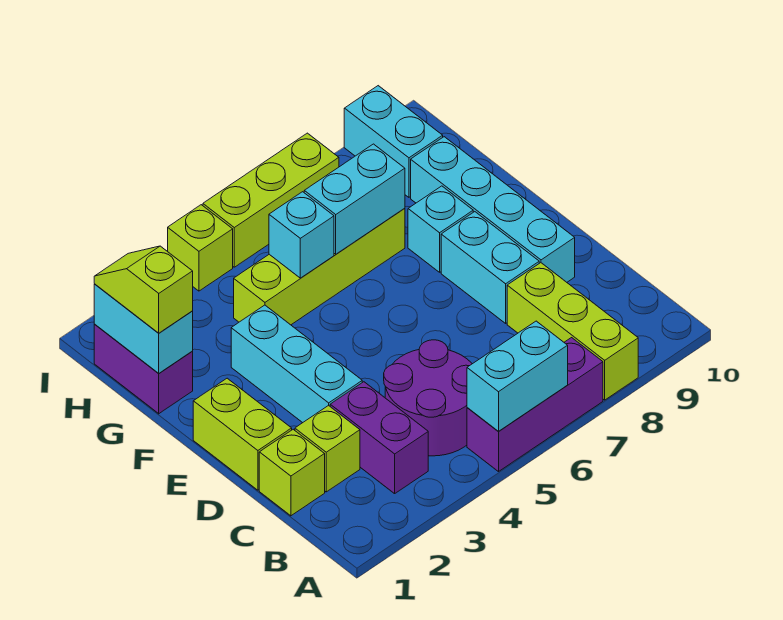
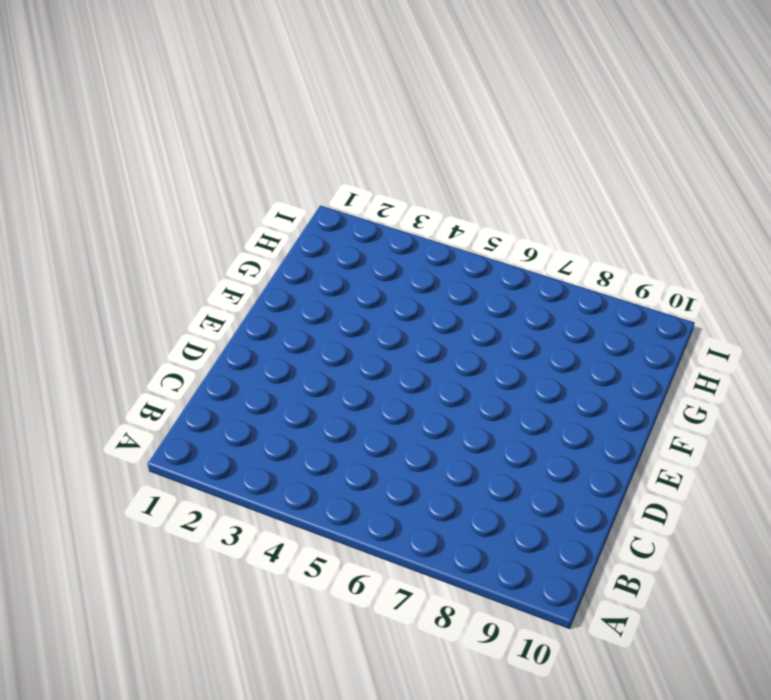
none -> purple 1x3 brick [467,338,603,472]
none -> lime 1x3 brick [507,263,638,400]
none -> purple 1x2 brick [330,382,428,494]

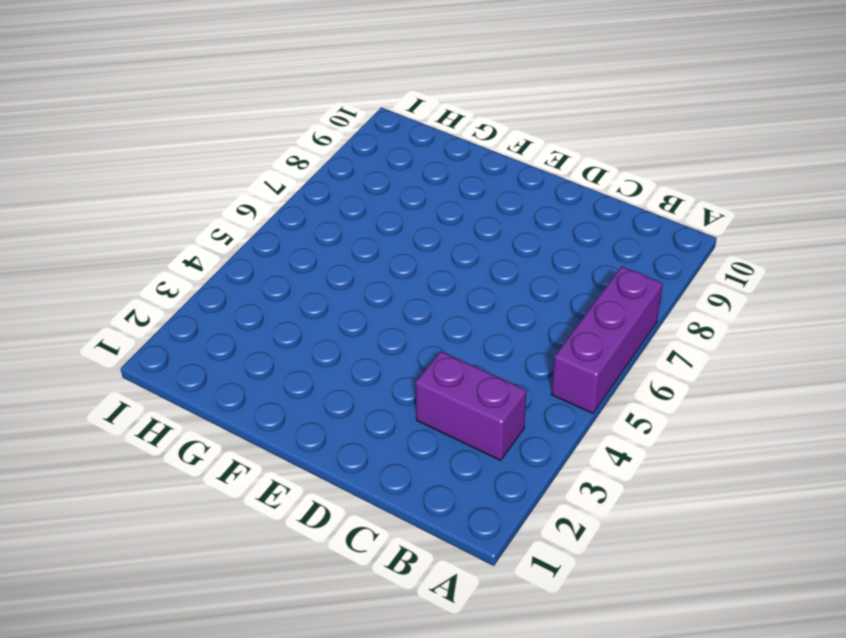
none -> lime 1x3 brick [507,263,638,400]
none -> purple 2x2 round brick [384,340,472,456]
none -> lime 1x1 brick [259,429,325,516]

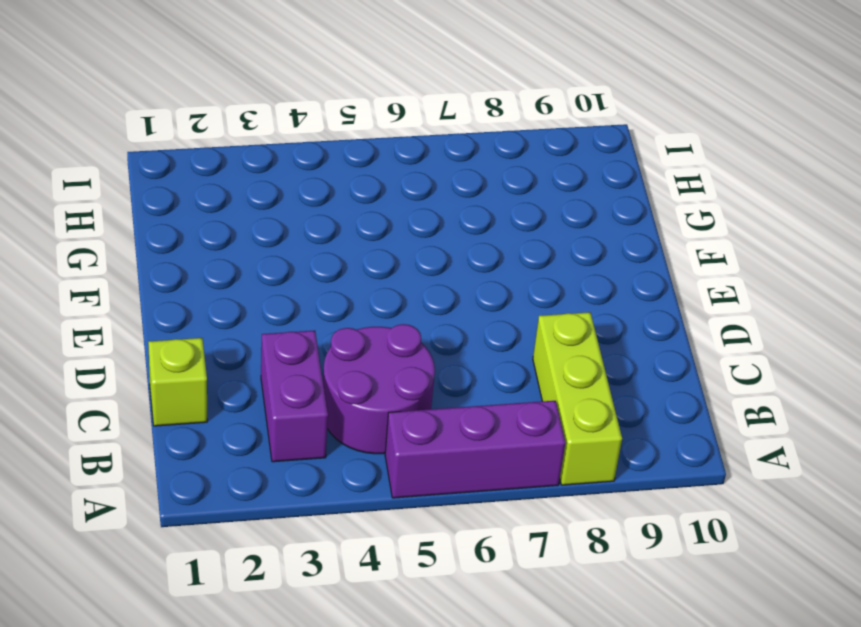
none -> lime 1x1 brick [295,405,360,492]
none -> lime 1x2 brick [193,378,292,490]
none -> cyan 1x3 brick [231,305,362,423]

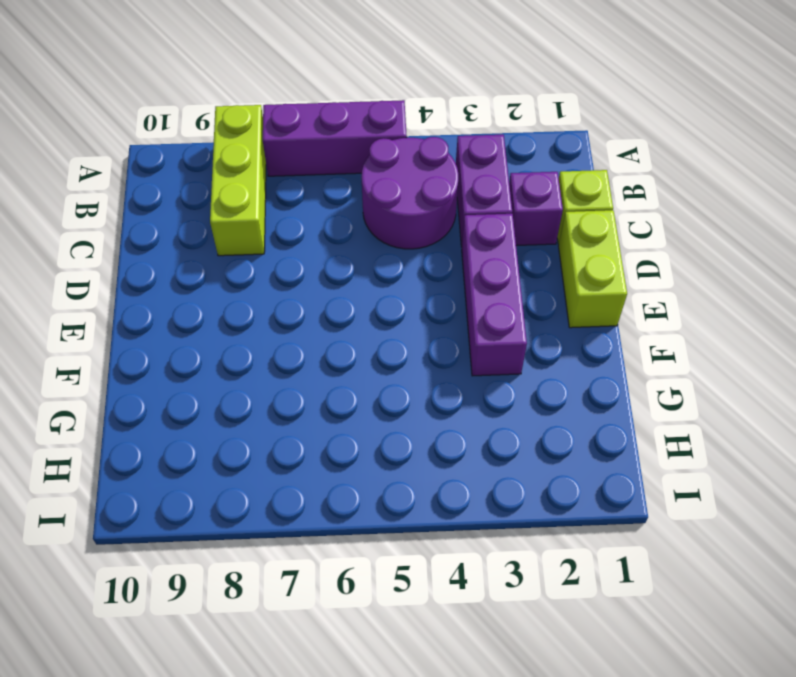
purple 1x1 brick [509,172,563,246] -> lime 1x1 brick [295,405,360,492]
purple 1x3 brick [462,214,527,376] -> cyan 1x3 brick [231,305,362,423]
none -> cyan 1x2 brick [441,212,539,323]
none -> cyan 1x4 brick [411,137,575,282]
none -> cyan 1x1 brick [408,186,473,272]

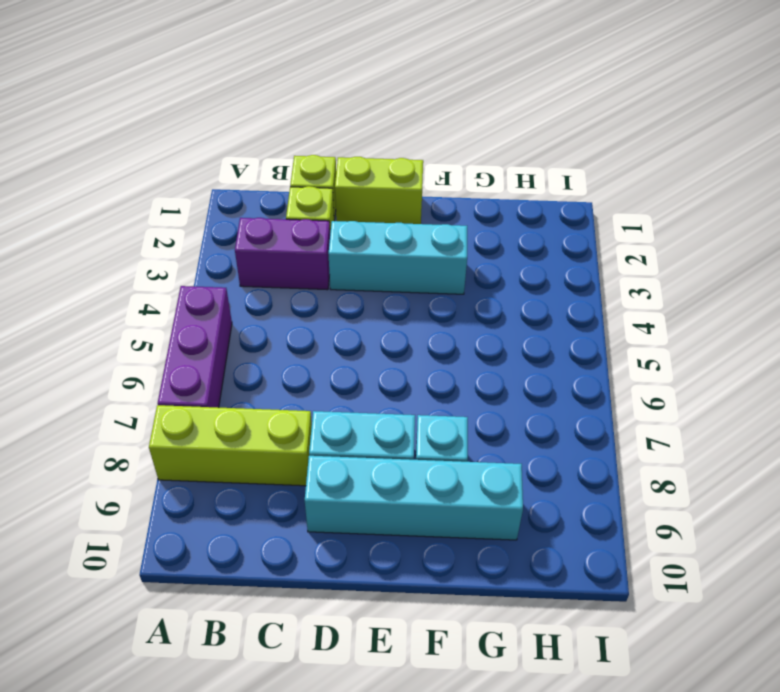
none -> purple 2x2 round brick [384,340,472,456]
none -> purple 1x2 brick [94,324,193,414]
none -> lime 1x4 brick [234,208,405,325]

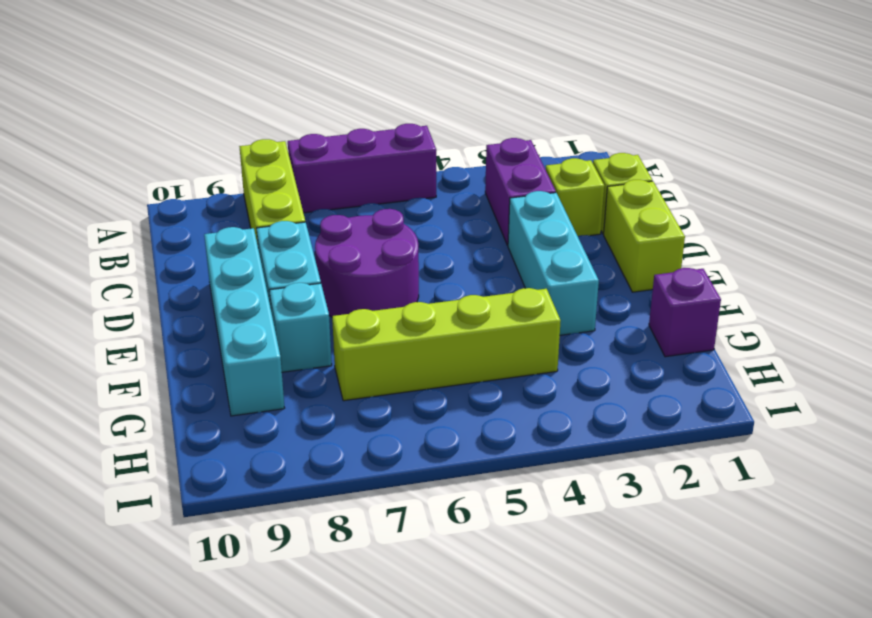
purple 2x2 round brick [315,209,419,317] -> purple 2x2 round brick moved to [384,340,472,456]
purple 1x1 brick [649,268,721,357] -> purple 1x2 brick [94,324,193,414]
none -> cyan 1x2 brick [344,86,443,197]
none -> lime 1x1 brick [168,205,233,291]
none -> lime 1x3 brick [203,133,339,267]

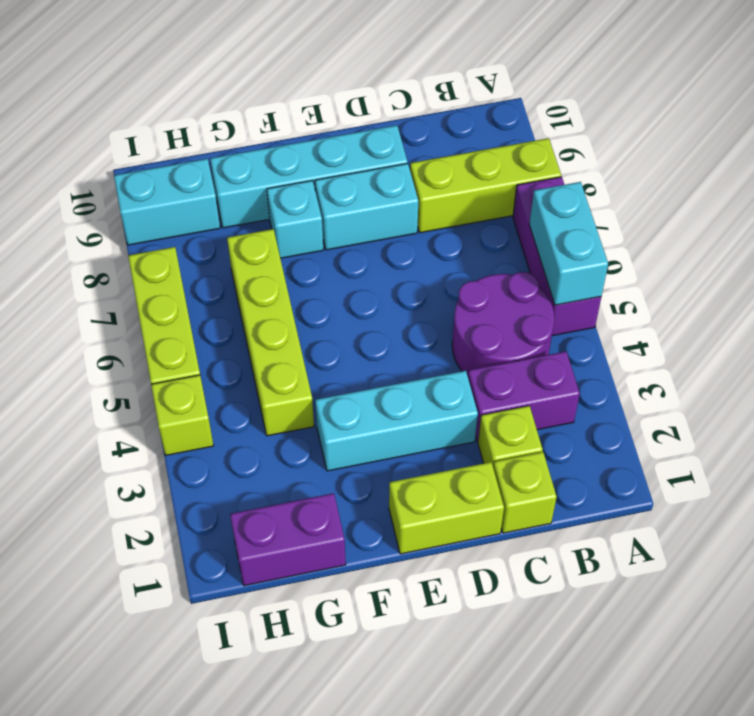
none -> cyan 1x2 brick [94,284,193,373]
none -> cyan 1x1 brick [269,192,334,278]
none -> cyan 1x2 brick [304,144,405,254]

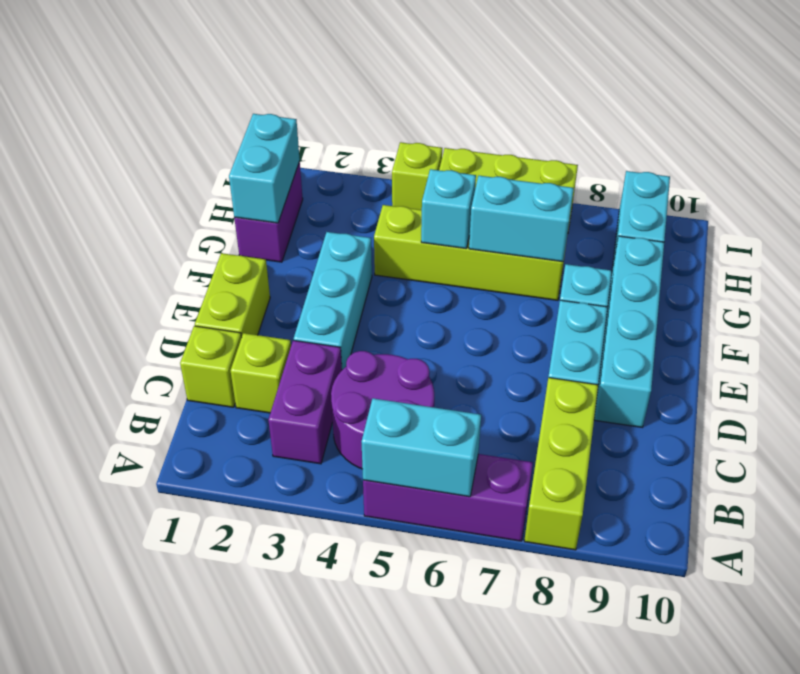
none -> lime 1x2 slope [94,246,193,333]

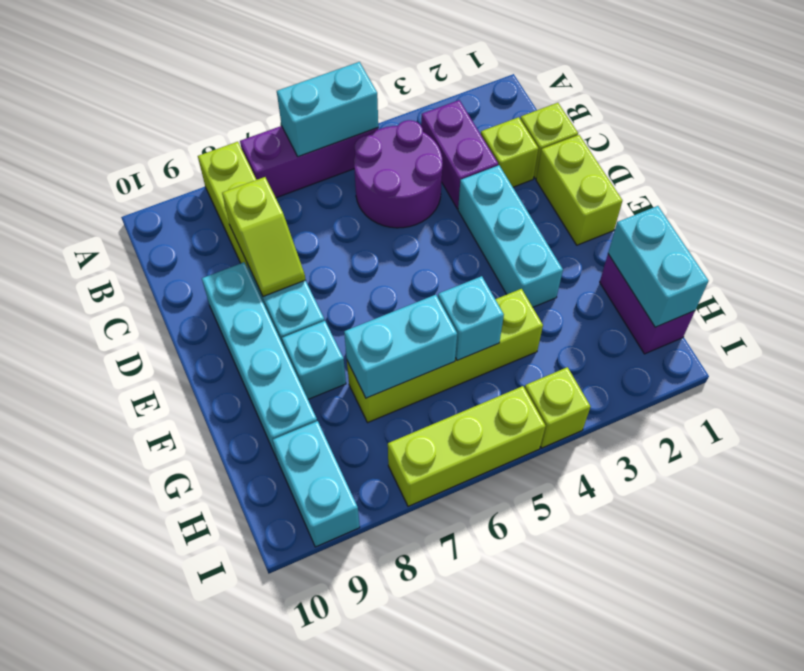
lime 1x2 slope [222,177,305,297] -> lime 1x2 slope moved to [94,246,193,333]

